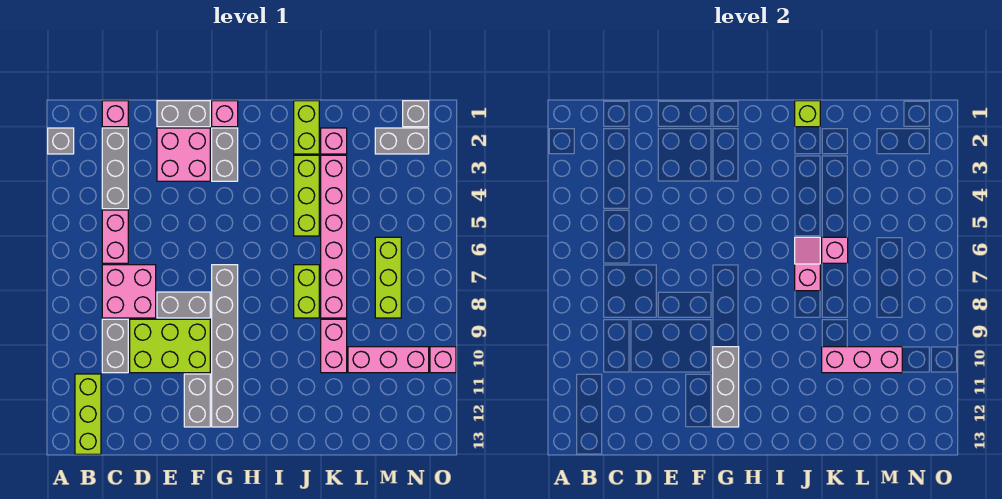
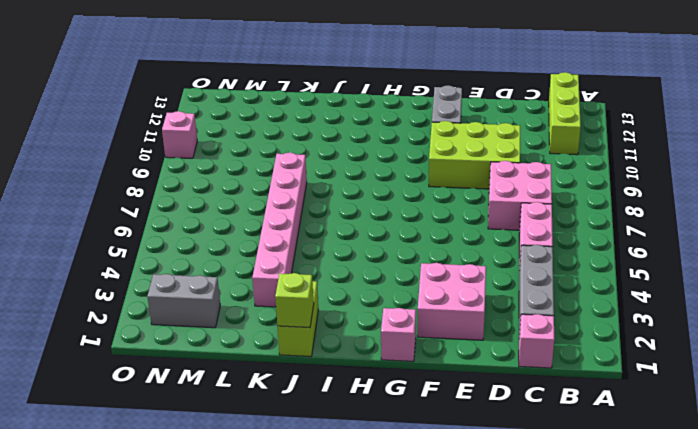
none -> grey 1x1 brick [48,128,74,154]
none -> grey 1x2 brick [102,319,128,373]
none -> grey 1x2 brick [157,101,210,127]
none -> grey 1x2 brick [157,292,210,318]

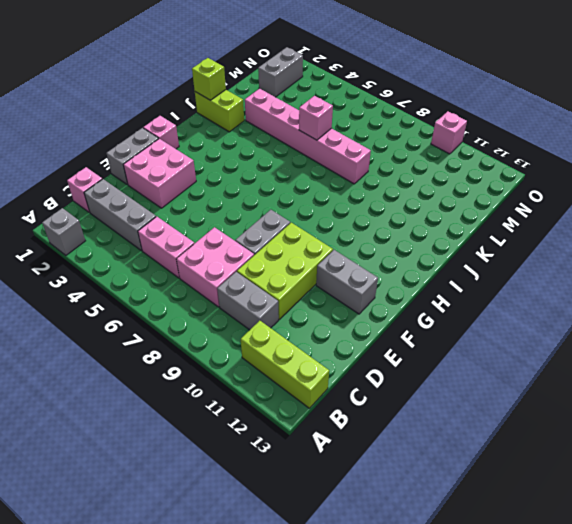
none -> grey 1x2 brick [212,128,238,181]
none -> grey 1x6 brick [212,265,238,427]
none -> lime 1x3 brick [294,155,319,236]
none -> lime 1x2 brick [294,265,319,318]

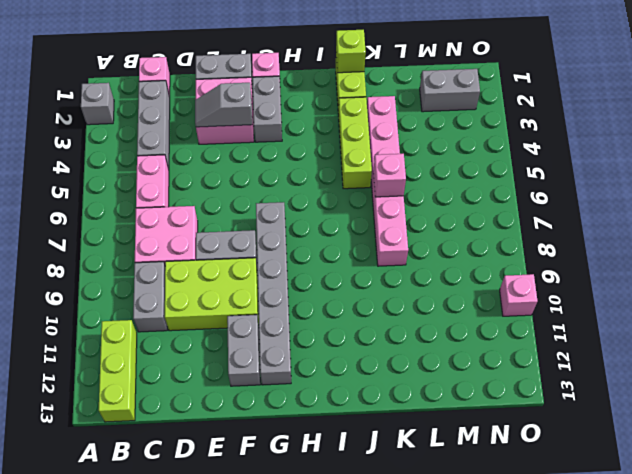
grey 1x2 slope [195,83,252,127] -> none
none -> lime 1x2 brick [294,265,319,318]
none -> pink 1x1 brick [321,128,347,154]
none -> pink 1x2 brick [321,319,347,373]
none -> pink 1x3 brick [348,347,429,373]

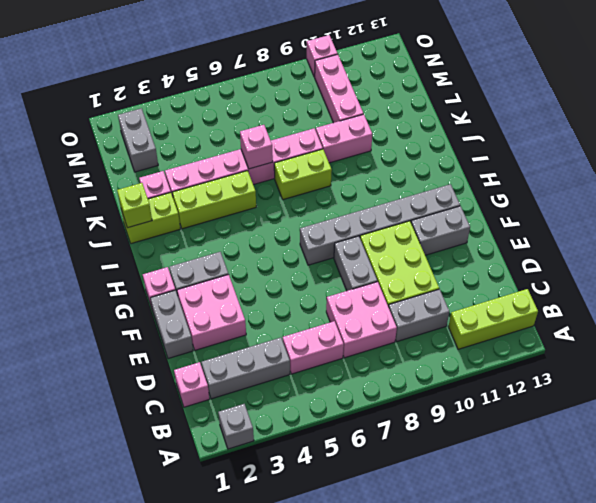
none -> lime 1x3 brick [375,237,401,318]
none -> grey 1x1 brick [403,101,429,127]
none -> grey 1x3 brick [713,347,739,427]
none -> pink 1x2 slope [795,237,820,291]

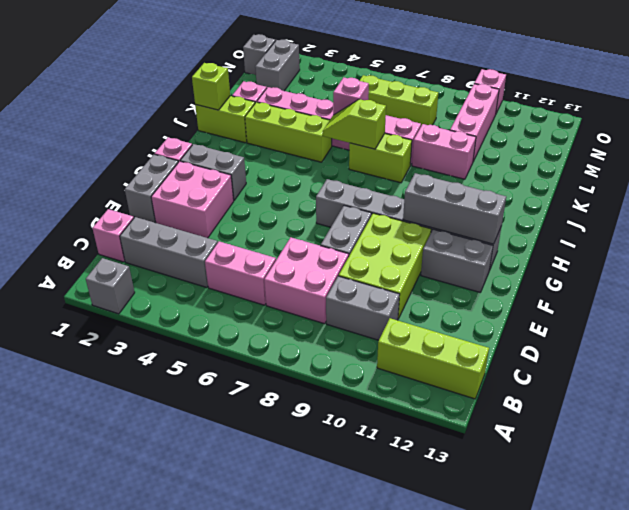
lime 1x2 slope [323,99,386,149] -> pink 1x2 slope [795,237,820,291]
none -> pink 1x3 brick [822,347,902,373]

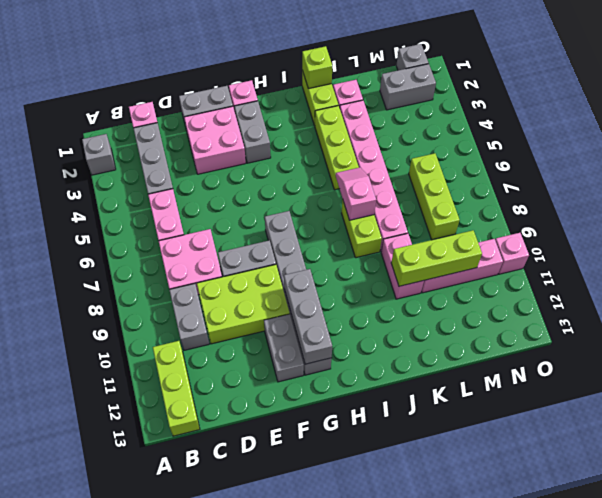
lime 1x3 brick [391,230,482,286] -> pink 1x3 brick [822,347,902,373]
none -> pink 1x1 brick [822,237,848,263]

